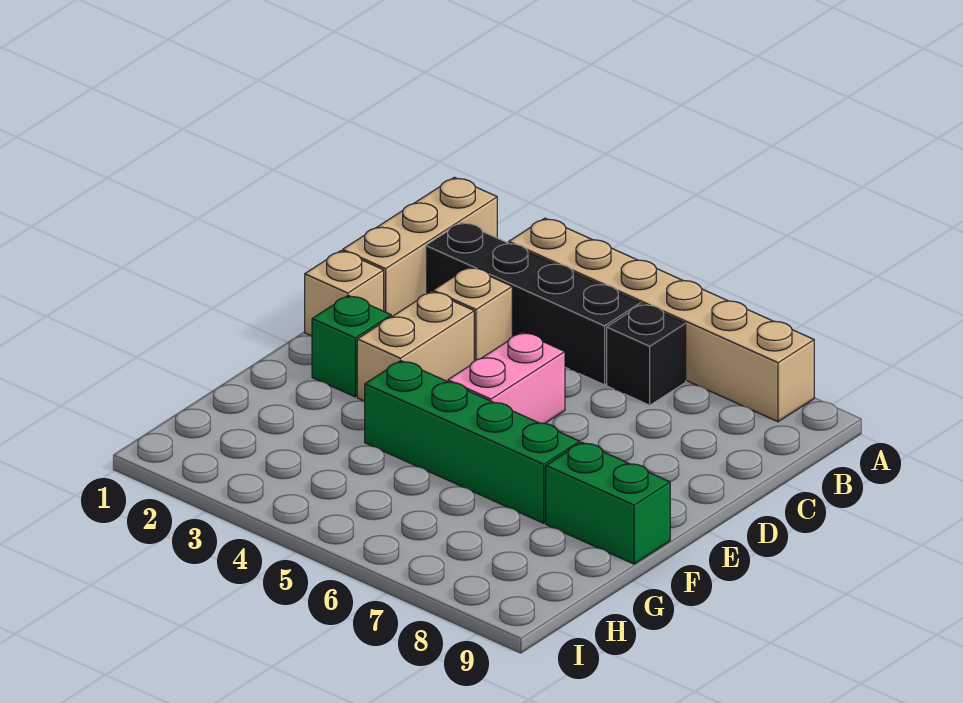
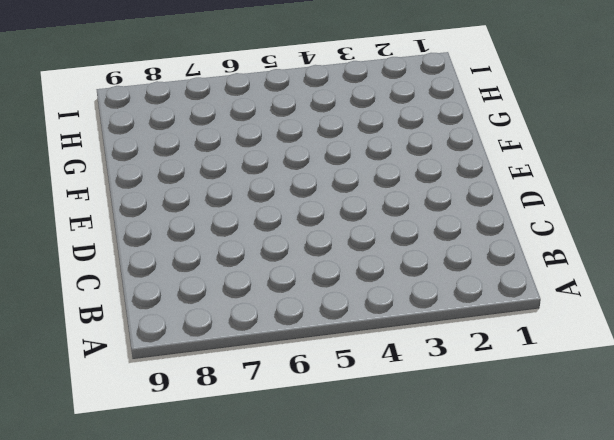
none -> tan 1x3 brick [343,177,497,317]
none -> tan 1x6 brick [509,218,814,422]

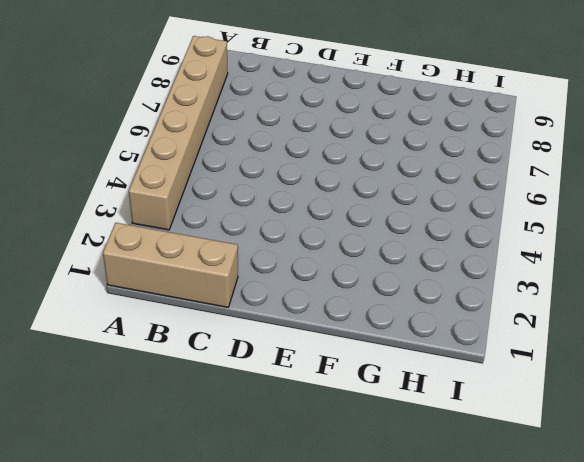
none -> black 1x4 brick [426,222,641,385]
none -> black 1x1 brick [607,304,686,405]

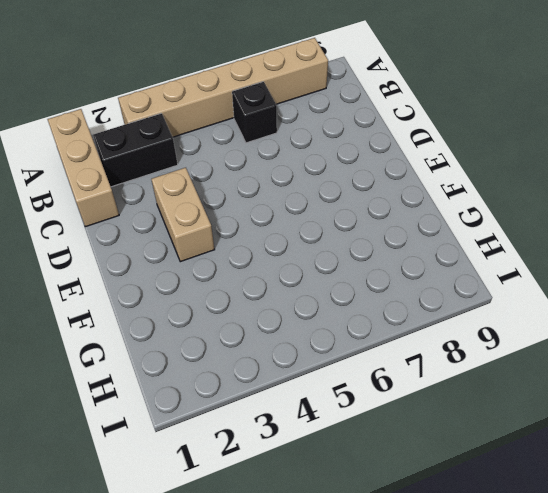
black 1x2 brick [93,113,178,187] -> black 1x4 brick [426,222,641,385]
none -> tan 1x1 brick [433,267,512,361]
none -> tan 1x1 brick [305,251,384,336]

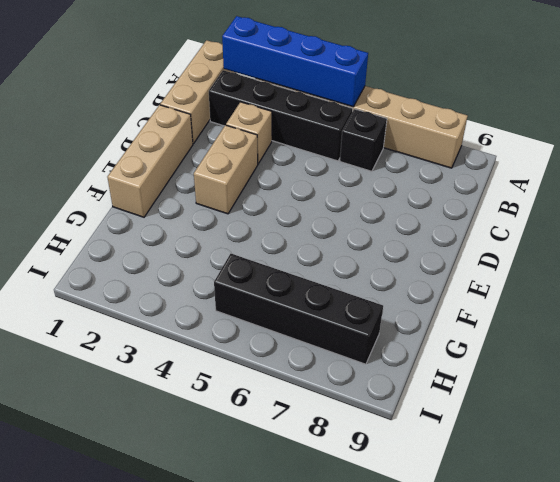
blue 1x4 brick [222,16,368,107] -> none
tan 1x3 brick [107,105,193,217] -> tan 1x1 brick [305,251,384,336]
black 1x4 brick [214,254,383,364] -> none
none -> pink 1x2 brick [448,332,565,423]
none -> green 1x1 brick [312,296,391,397]

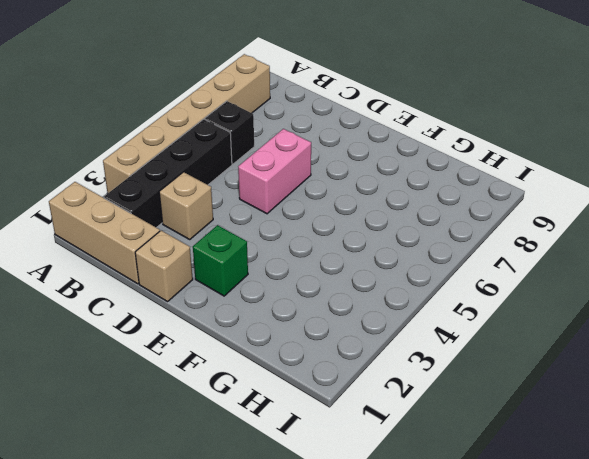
pink 1x2 brick [238,129,311,214] -> pink 1x2 brick turned to [448,332,565,423]
none -> tan 1x2 brick [357,291,474,401]
none -> green 1x4 brick [365,361,580,523]

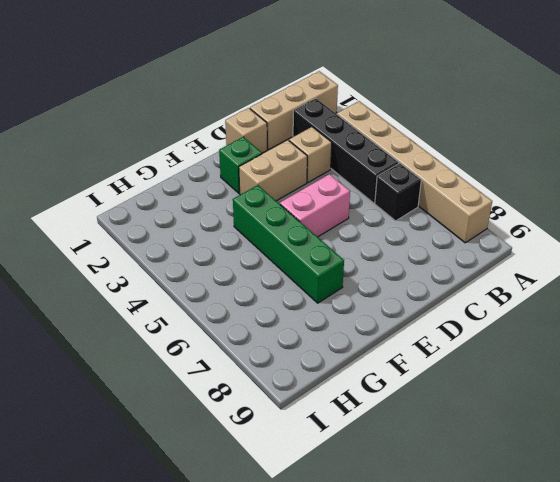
none -> green 1x2 brick [546,442,670,564]

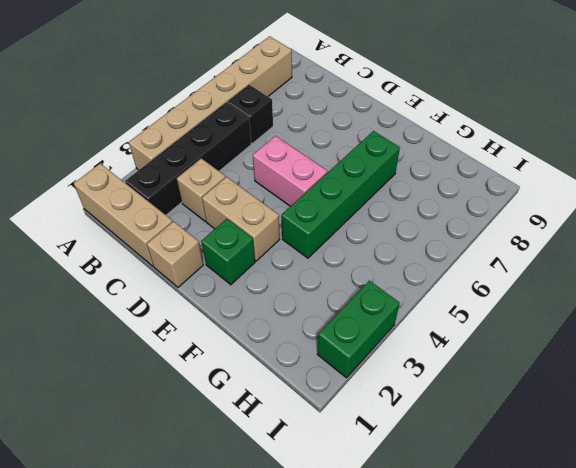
green 1x2 brick [317,281,400,378] -> green 1x2 brick moved to [546,442,670,564]

